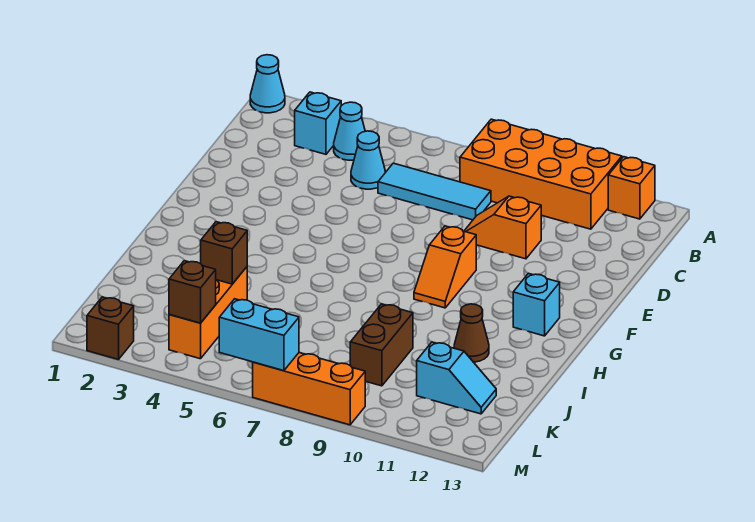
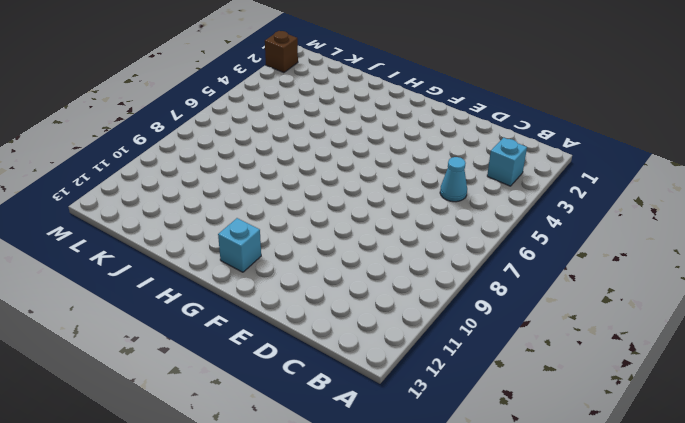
none -> cyan 1x1 cone [250,55,285,113]
none -> orange 2x4 brick [460,119,622,229]
none -> orange 1x1 brick [608,157,655,219]

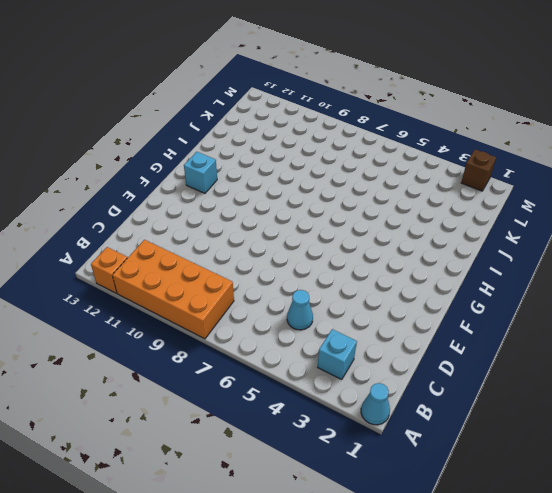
none -> cyan 1x1 cone [334,102,365,160]
none -> cyan 1x3 tile [378,163,491,220]
none -> orange 1x2 slope [465,196,542,259]

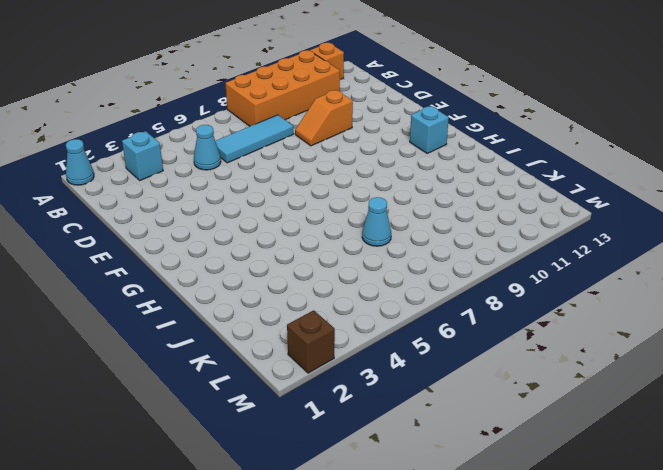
cyan 1x1 cone [362,197,391,246] -> cyan 1x1 cone moved to [334,102,365,160]
none -> orange 1x2 slope [414,226,476,308]
none -> brown 1x1 cone [454,304,489,362]
none -> orange 1x3 brick [169,267,247,359]

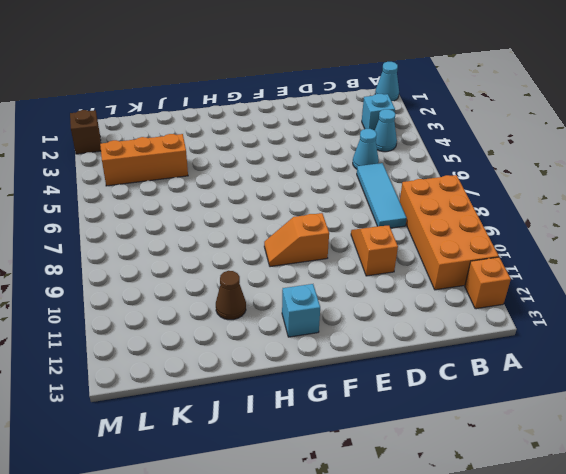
none -> brown 1x2 brick [350,304,413,386]
none -> cyan 1x2 slope [417,342,496,414]
none -> orange 1x3 brick [253,353,365,425]

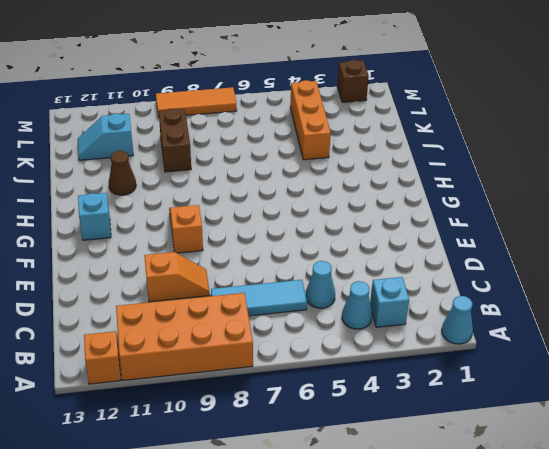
orange 1x3 tile [156,87,237,117] -> orange 1x3 brick [253,353,365,425]
none -> brown 1x1 brick [201,222,247,284]
none -> brown 1x1 brick [169,261,216,323]
none -> cyan 1x2 brick [219,299,299,371]

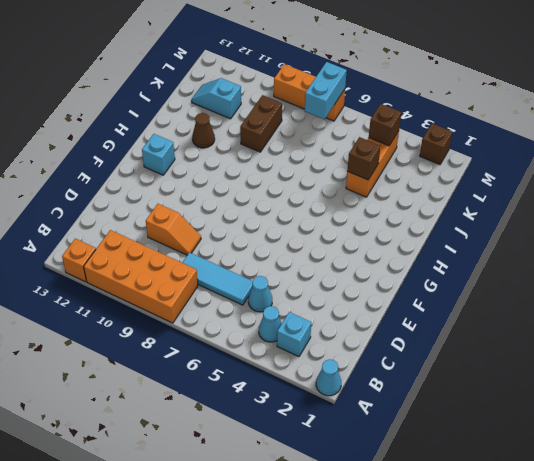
cyan 1x2 brick [305,62,347,119] -> cyan 1x2 brick turned to [219,299,299,371]
none -> orange 1x2 slope [414,226,476,308]

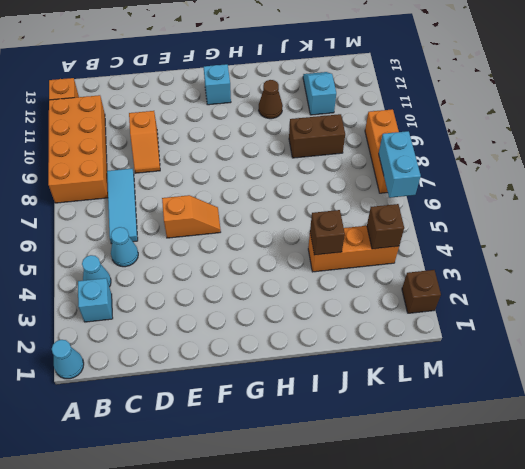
orange 1x2 slope [162,195,221,238] -> orange 1x2 slope moved to [414,226,476,308]

